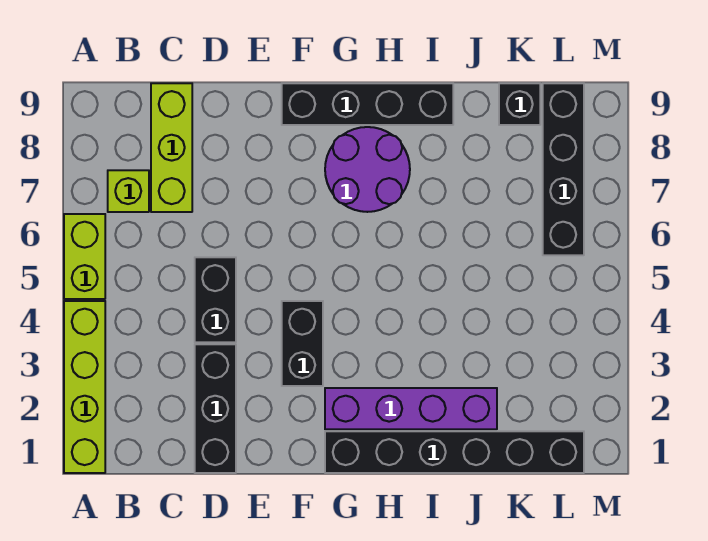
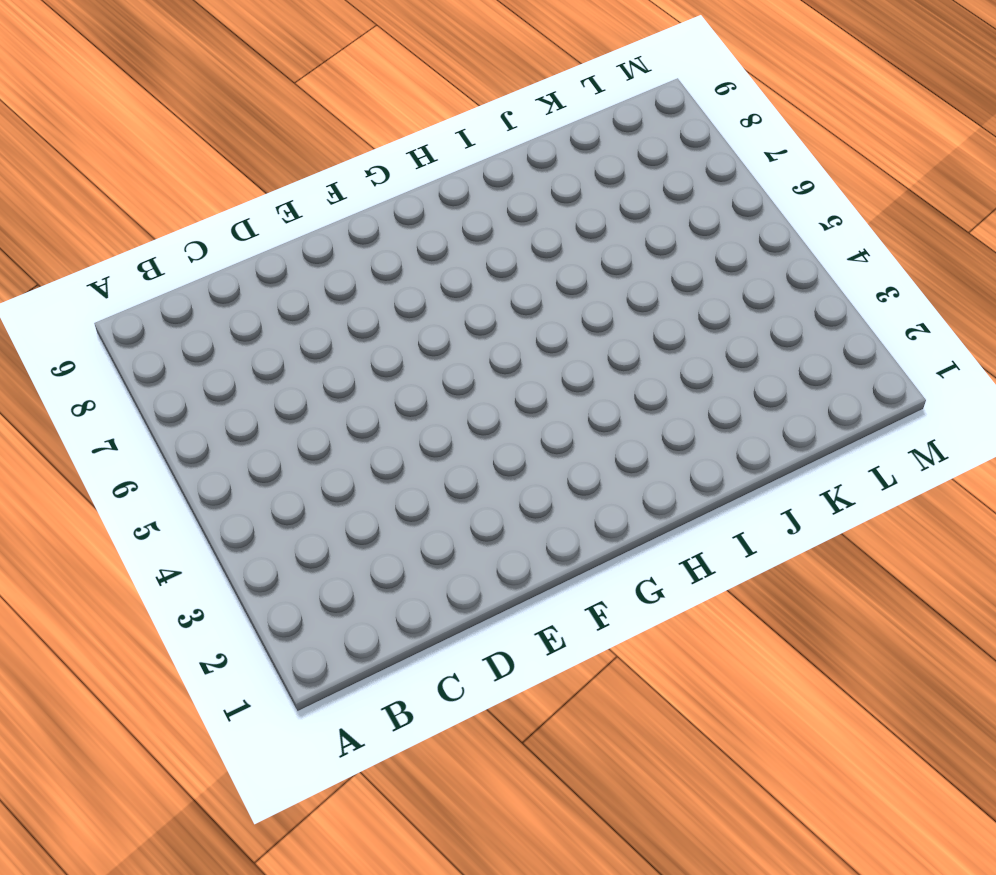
none -> lime 1x4 brick [64,301,105,473]
none -> lime 1x2 brick [64,214,105,299]
none -> lime 1x1 brick [108,170,149,212]

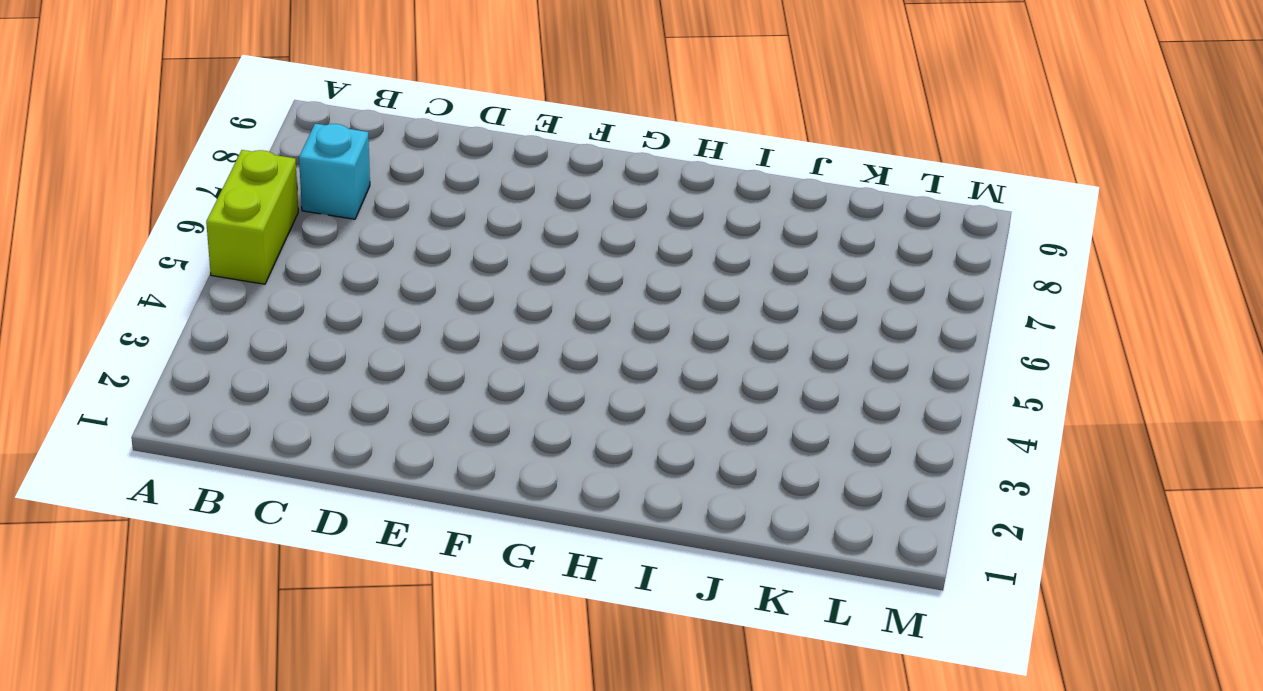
cyan 1x1 brick [299,124,370,219] -> lime 1x1 brick [108,170,149,212]
none -> lime 1x4 brick [64,301,105,473]
none -> lime 1x3 brick [151,83,192,212]
none -> black 1x3 brick [195,344,236,473]

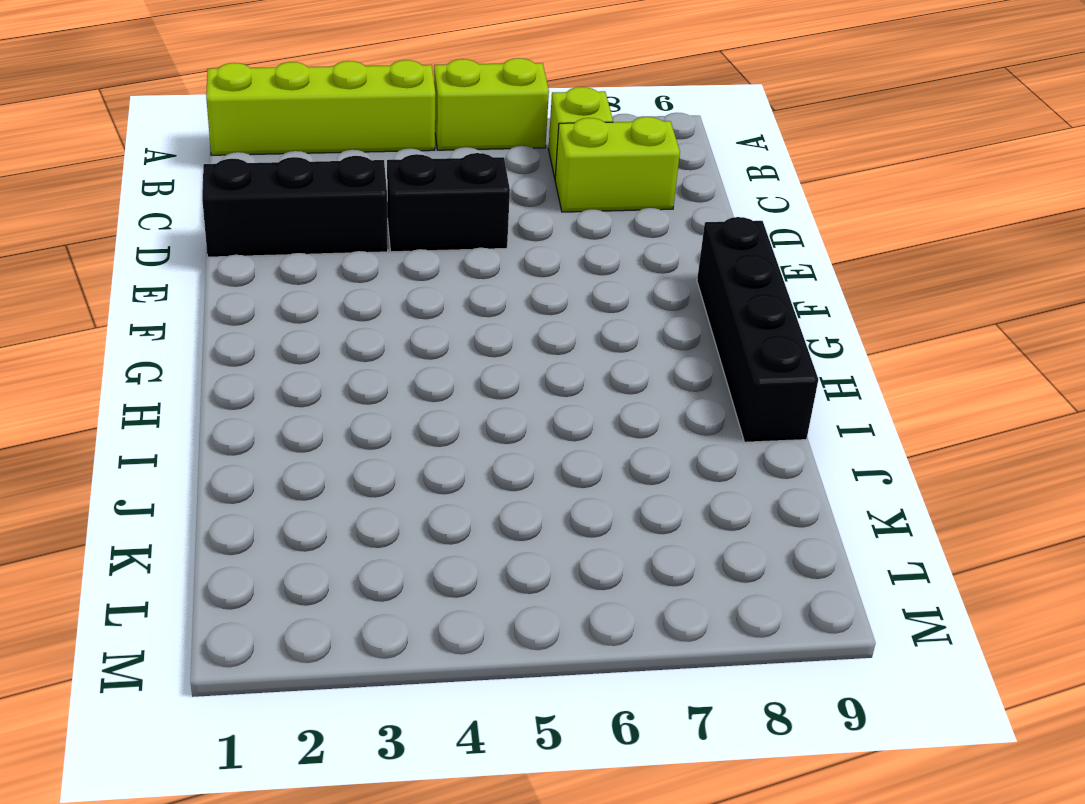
lime 1x2 brick [555,117,680,212] -> lime 1x3 brick [151,83,192,212]
none -> black 1x2 brick [282,301,323,386]
none -> black 1x6 brick [325,431,584,473]
none -> purple 1x4 brick [325,388,497,429]

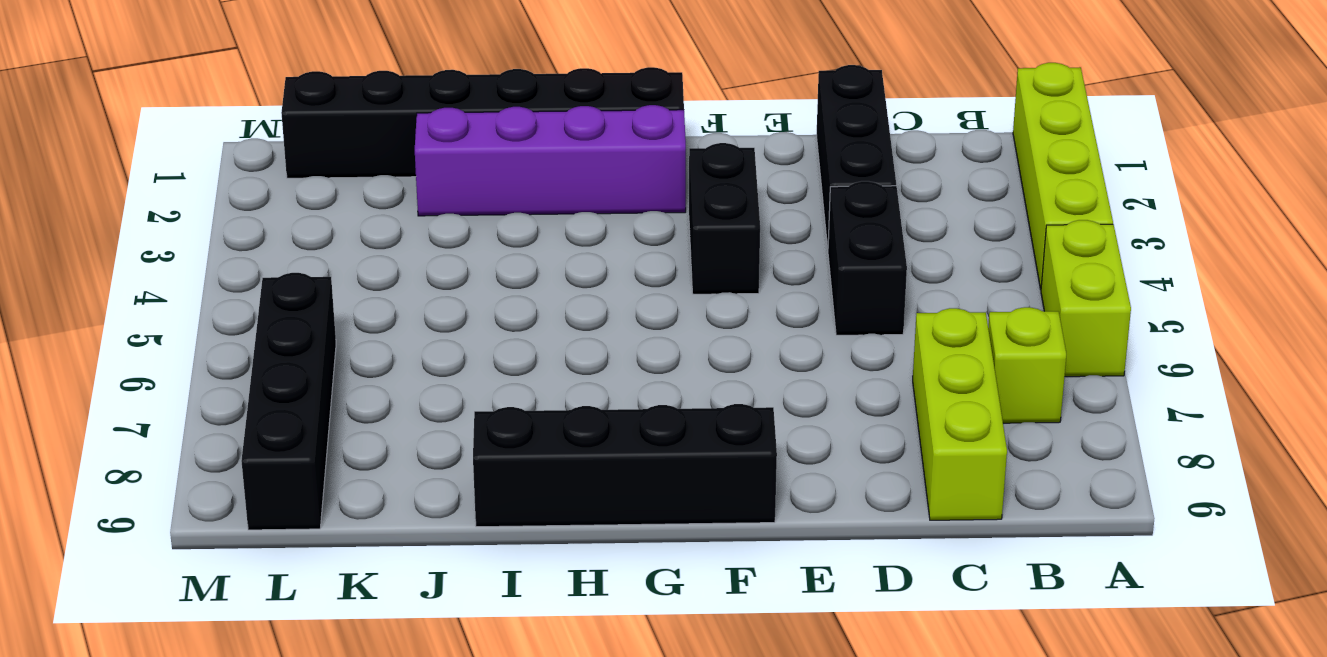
none -> purple 2x2 round brick [325,127,410,212]
none -> black 1x1 brick [499,83,540,125]

